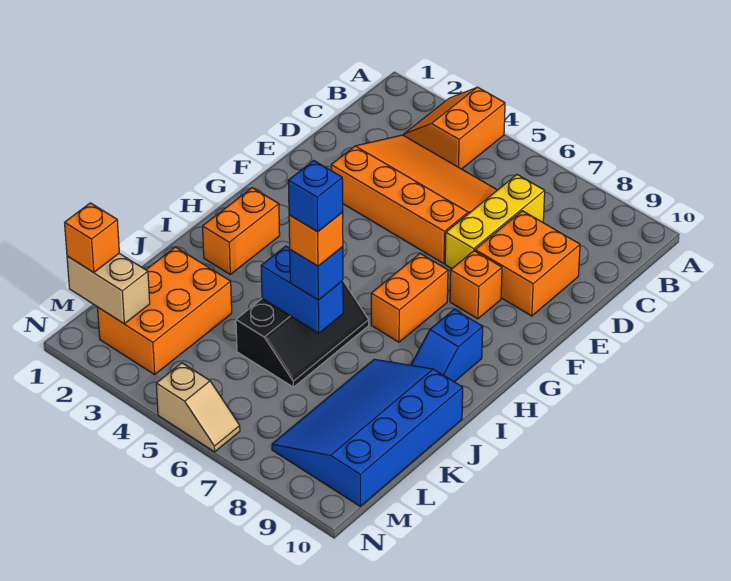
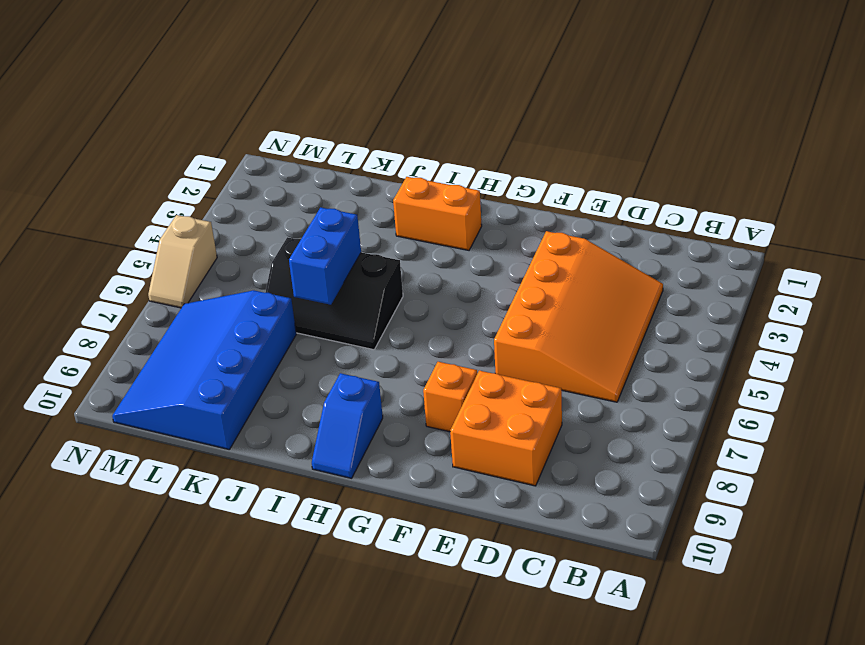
blue 1x2 slope [312,373,383,478] -> blue 1x2 slope turned to [411,309,483,382]
blue 3x4 slope [112,290,296,449] -> blue 3x4 slope turned to [272,359,463,506]
none -> orange 2x2 slope [404,87,505,169]
none -> yellow 1x3 brick [445,175,545,268]
none -> orange 1x2 brick [371,253,448,342]

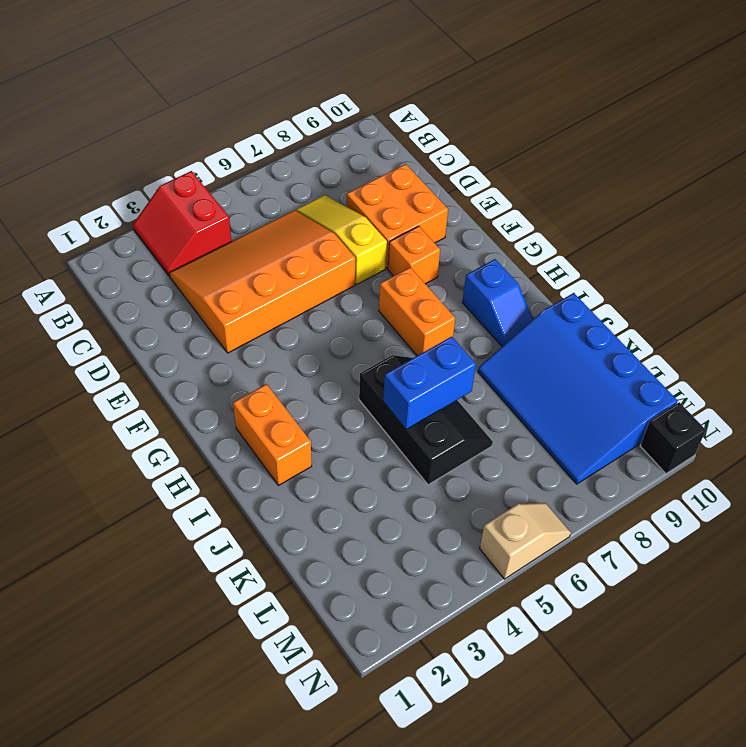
red 2x2 slope [133,171,232,276] -> orange 2x2 slope [404,87,505,169]
yellow 1x3 slope [296,195,387,285] -> yellow 1x3 brick [445,175,545,268]
black 1x1 brick [640,402,706,474] -> none
none -> orange 2x3 brick [98,247,232,375]
none -> tan 1x2 brick [67,253,150,324]
none -> blue 1x1 brick [290,247,343,300]

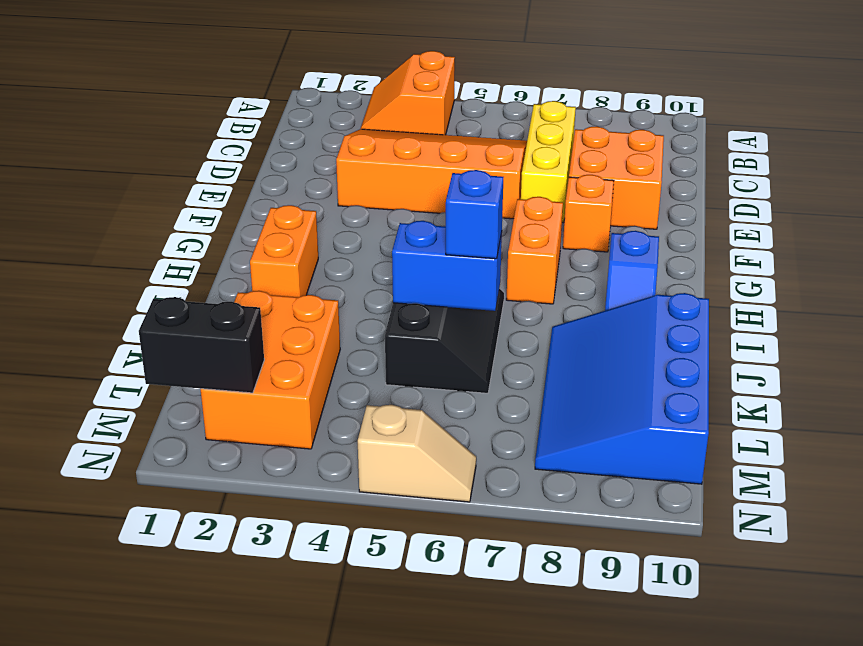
black 1x2 brick [139,297,264,393] -> tan 1x2 brick [67,253,150,324]
none -> orange 1x1 brick [65,203,119,272]
none -> orange 1x1 brick [289,213,343,266]
none -> blue 1x1 brick [288,161,343,232]

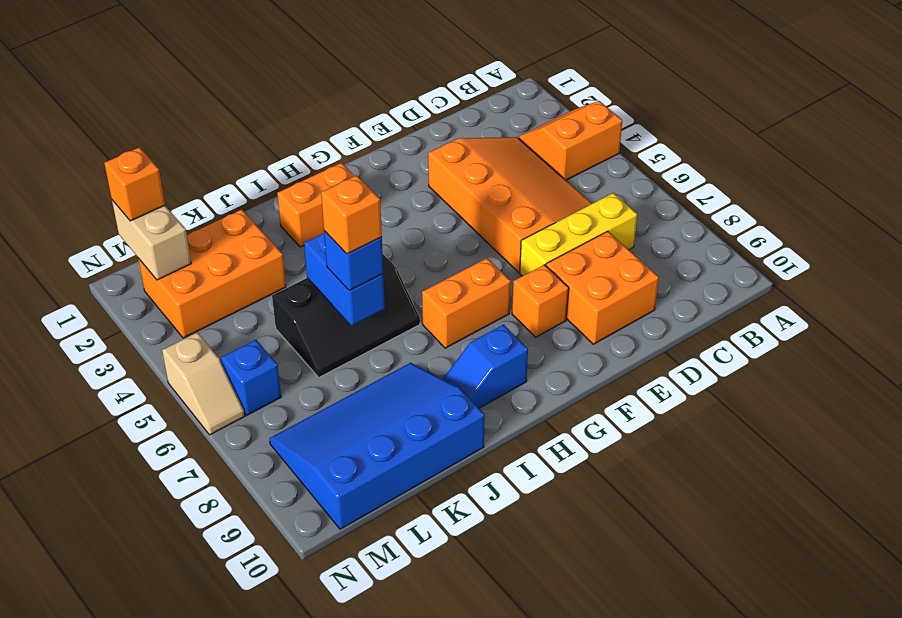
blue 1x1 brick [221,340,281,415] -> blue 1x1 brick moved to [288,161,343,232]

